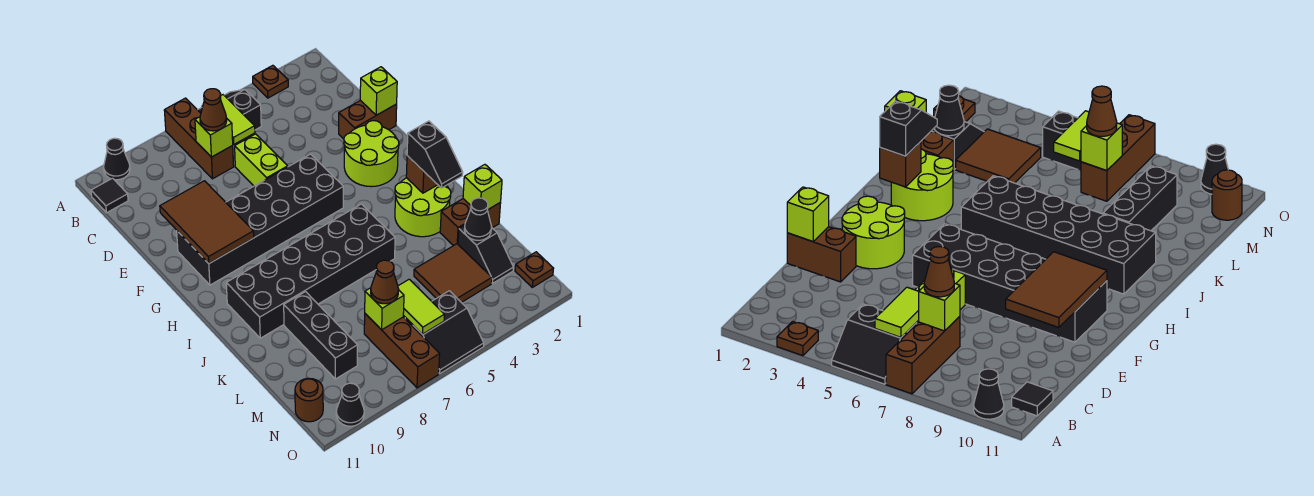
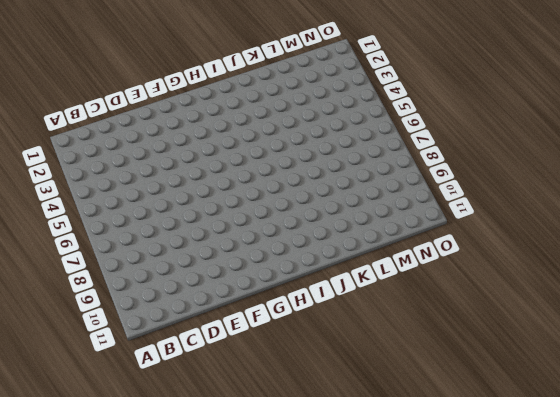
none -> brown 1x1 plate [253,65,288,98]
none -> black 2x2 slope [198,89,261,130]
none -> brown 1x3 brick [164,98,234,179]
none -> black 1x1 cone [104,138,130,180]

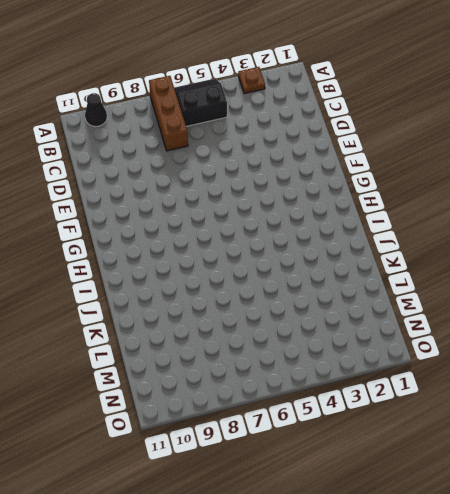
none -> black 1x1 tile [91,178,128,213]
none -> lime 1x2 brick [235,134,288,186]
none -> brown 1x2 brick [339,100,397,139]
none -> lime 2x2 round brick [344,121,399,187]

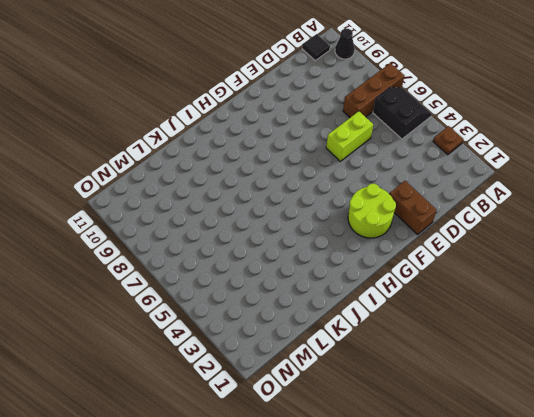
none -> black 2x6 brick [177,154,343,285]
none -> lime 2x2 round brick [395,178,451,237]
none -> black 2x6 brick [226,204,395,338]
none -> brown 1x2 brick [440,199,501,246]

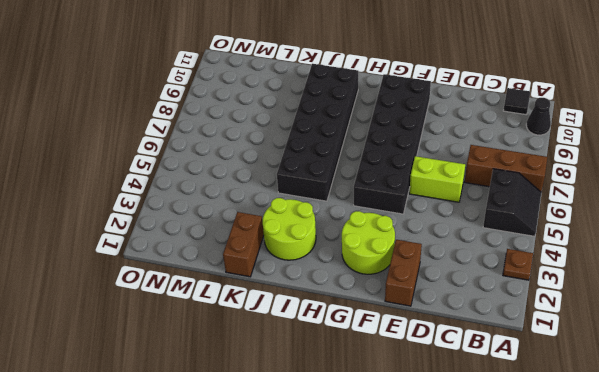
none -> black 1x3 brick [284,292,358,379]
none -> black 1x2 slope [458,225,513,283]
none -> brown 2x2 tile [414,244,492,302]
none -> brown 1x3 brick [364,314,440,388]

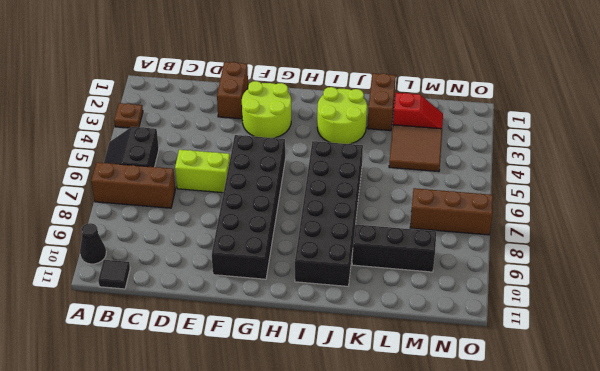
red 1x2 slope [393,93,443,129] -> black 1x2 slope [458,225,513,283]
none -> brown 1x1 plate [515,252,554,287]
none -> black 2x2 slope [405,291,484,374]
none -> brown 1x1 round brick [295,378,323,422]
none -> black 1x1 cone [336,383,364,426]

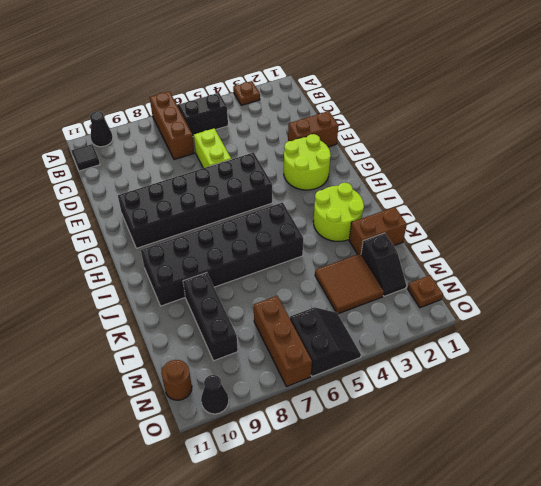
black 2x2 slope [290,307,361,376] -> black 2x2 slope turned to [405,291,484,374]
none -> lime 1x2 tile [202,95,255,144]
none -> lime 1x1 brick [195,117,233,157]
none -> lime 1x1 brick [360,67,397,115]
none -> brown 2x3 tile [160,181,254,263]

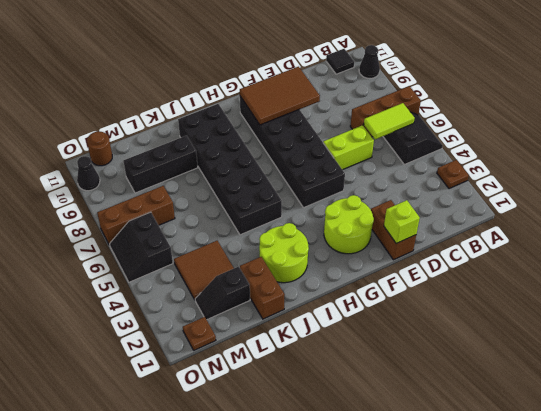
none -> lime 1x1 brick [195,117,233,157]
none -> brown 1x1 brick [406,156,438,193]
none -> lime 1x1 brick [463,165,502,210]
none -> black 1x1 cone [464,198,492,240]

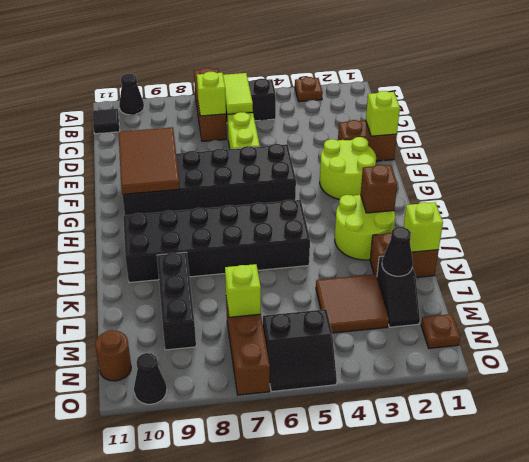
none -> lime 1x2 tile [398,279,444,334]
none -> brown 1x1 cone [200,89,227,131]
none -> black 1x2 slope [407,121,463,188]
none -> brown 1x1 cone [371,260,399,304]

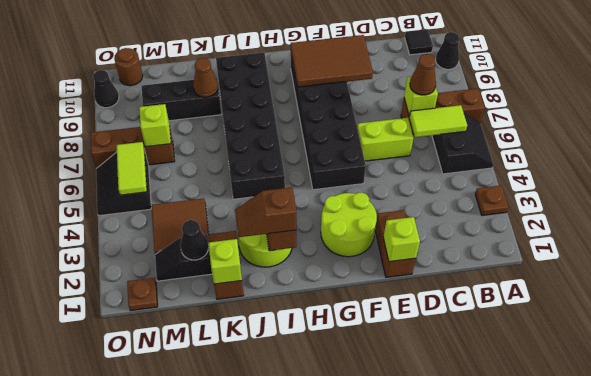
brown 1x2 slope [235,187,296,237] -> black 1x2 slope [407,121,463,188]
brown 1x1 cone [193,58,218,97] -> brown 1x1 cone moved to [371,260,399,304]
lime 1x2 tile [117,142,147,195] -> lime 1x2 tile turned to [398,279,444,334]

